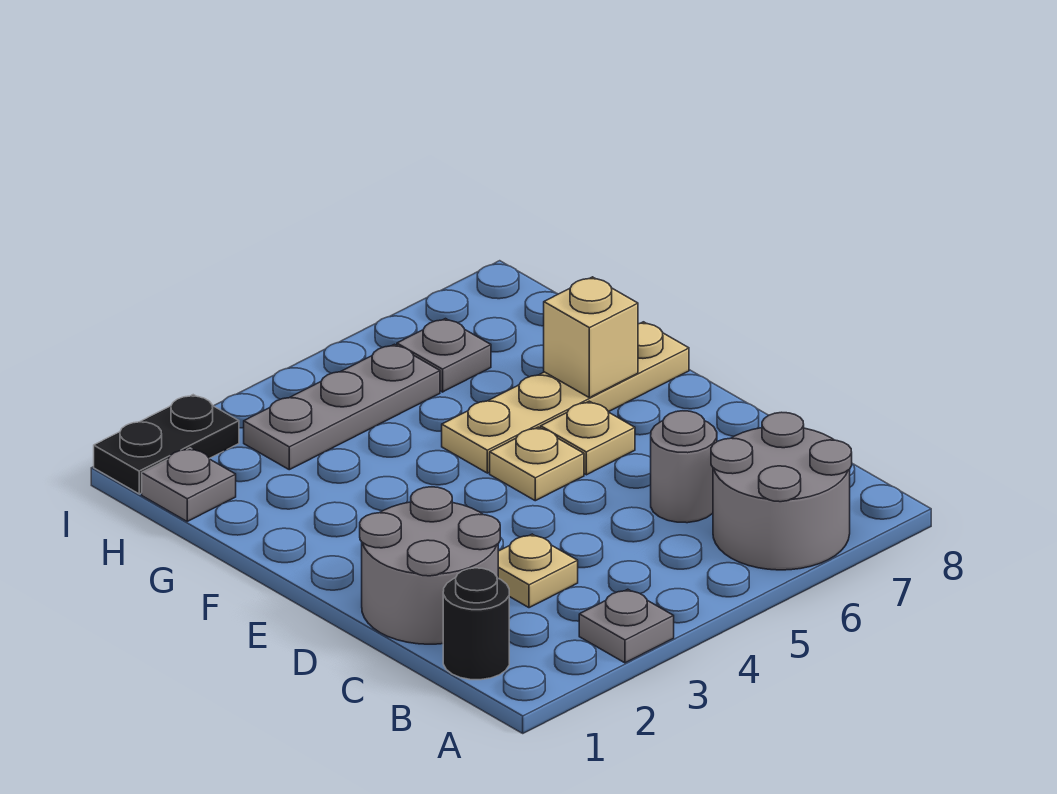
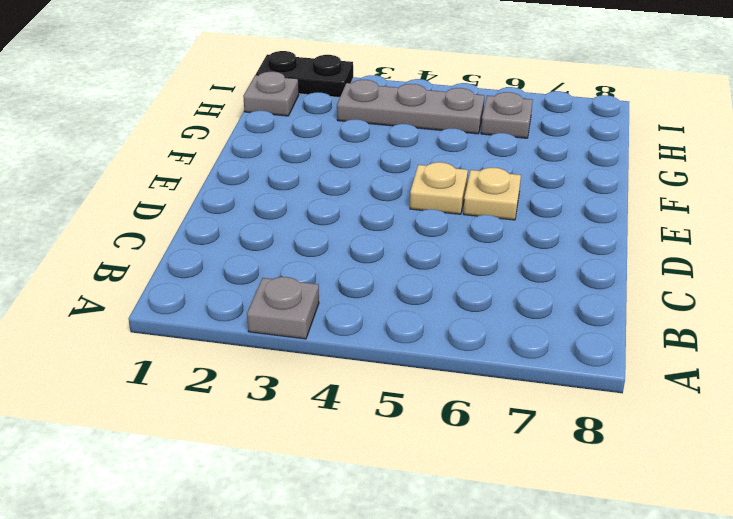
none -> grey 2x2 round brick [711,412,852,570]
none -> black 1x1 round brick [443,568,509,680]
none -> grey 2x2 round brick [360,487,500,644]

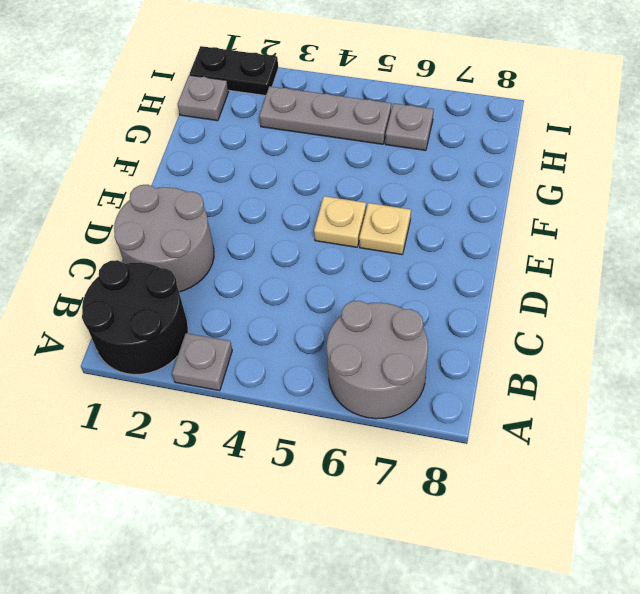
black 2x2 round brick [82,260,188,374] -> black 1x1 round brick [443,568,509,680]
none -> tan 1x1 plate [498,534,578,608]
none -> grey 1x1 round brick [651,411,717,523]
none -> tan 1x4 plate [442,322,689,473]

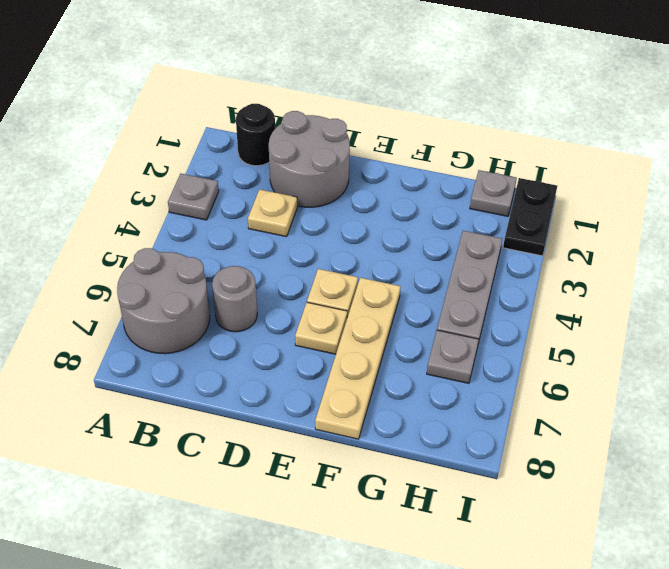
none -> tan 1x1 brick [544,277,638,398]

